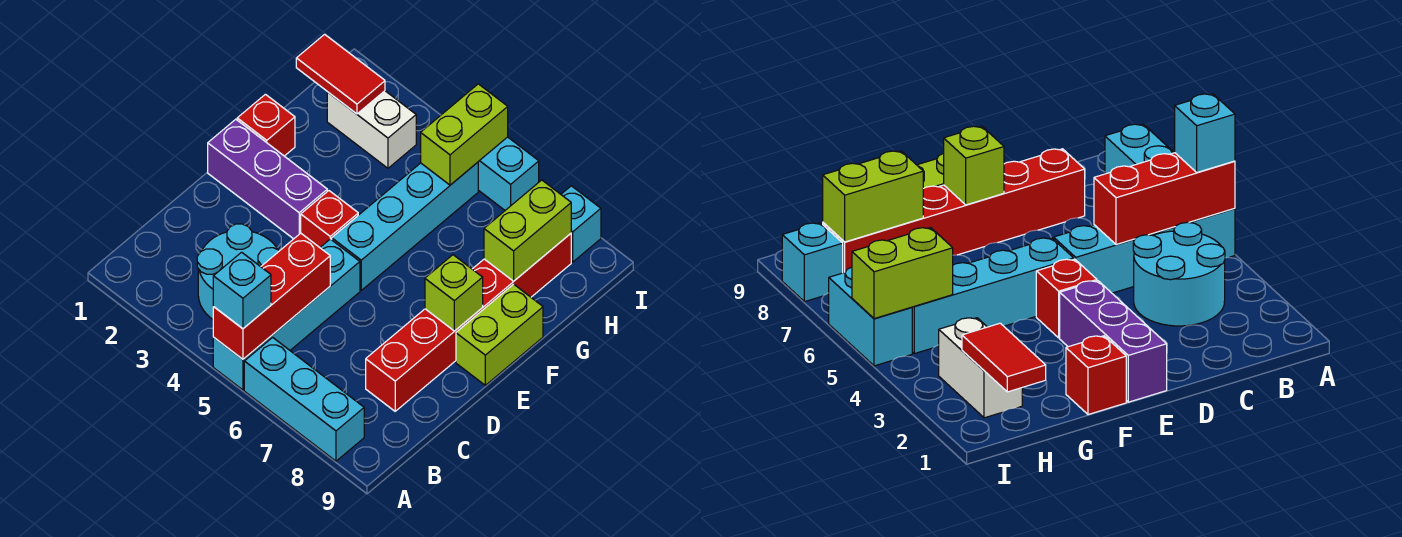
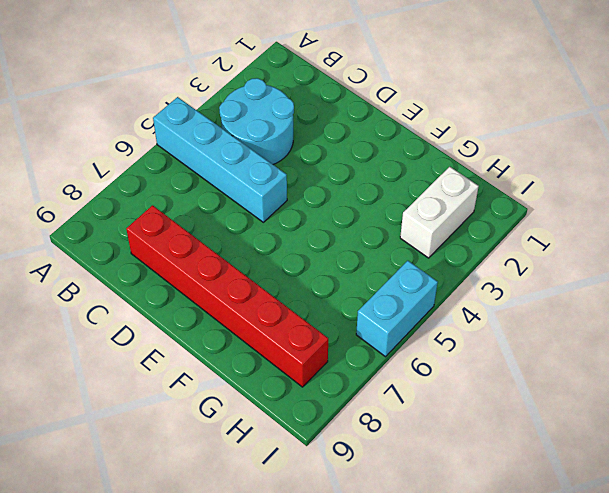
none -> cyan 1x3 brick [244,337,364,461]
none -> purple 1x3 brick [208,119,327,239]
none -> red 1x1 brick [301,191,358,247]

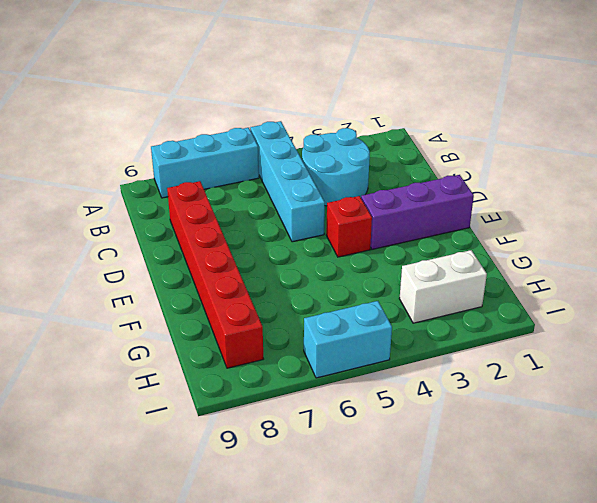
none -> cyan 1x4 brick [332,162,478,290]
none -> lime 1x2 brick [456,284,543,385]
none -> red 1x1 brick [237,94,295,156]

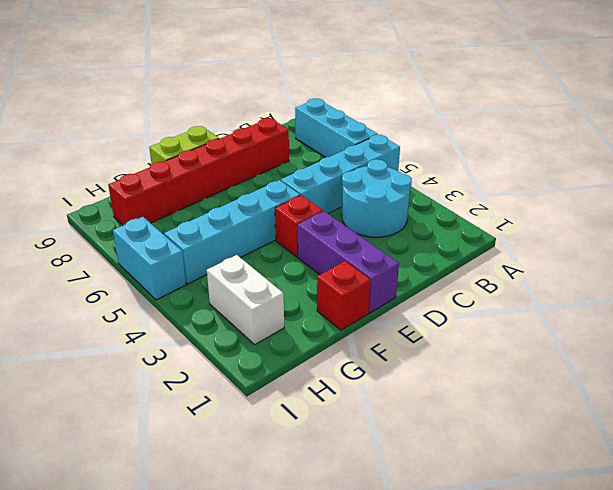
none -> cyan 1x1 brick [561,186,601,262]
none -> red 1x3 brick [213,233,330,359]
none -> lime 1x1 brick [425,255,483,331]

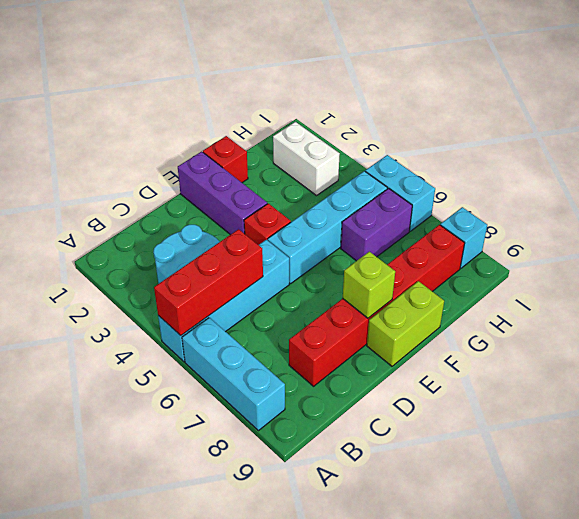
purple 1x2 brick [341,188,412,261] -> none
none -> lime 1x2 brick [484,180,571,281]
none -> red 1x2 tile [296,34,385,114]
none -> lime 1x2 brick [421,84,508,185]

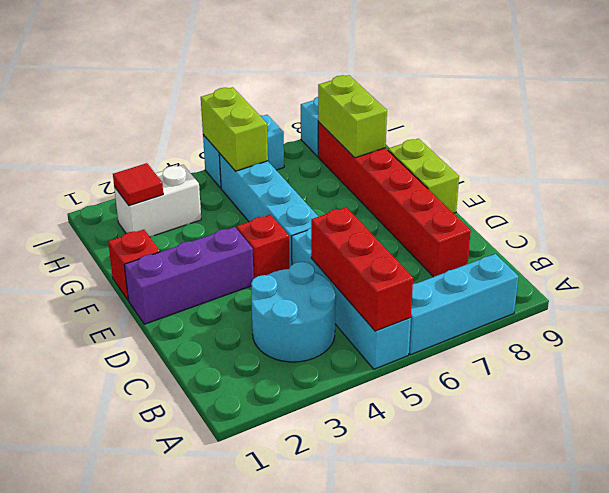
red 1x1 tile [113,163,163,206] -> red 1x2 tile [296,34,385,114]
none -> lime 1x1 brick [425,255,483,331]
none -> cyan 1x1 brick [213,252,271,329]

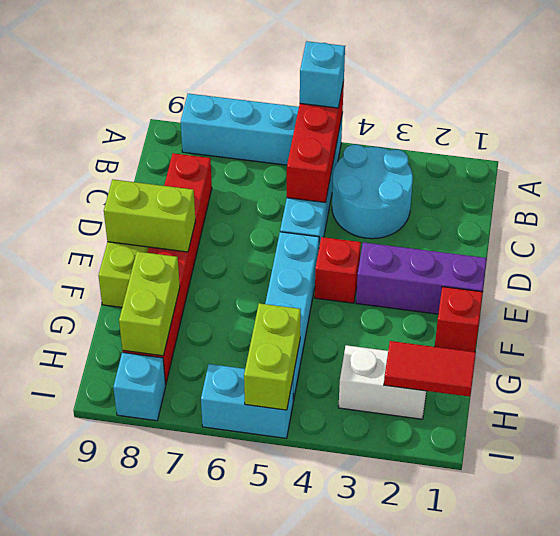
lime 1x2 brick [104,179,195,252] -> lime 1x1 brick [425,255,483,331]

